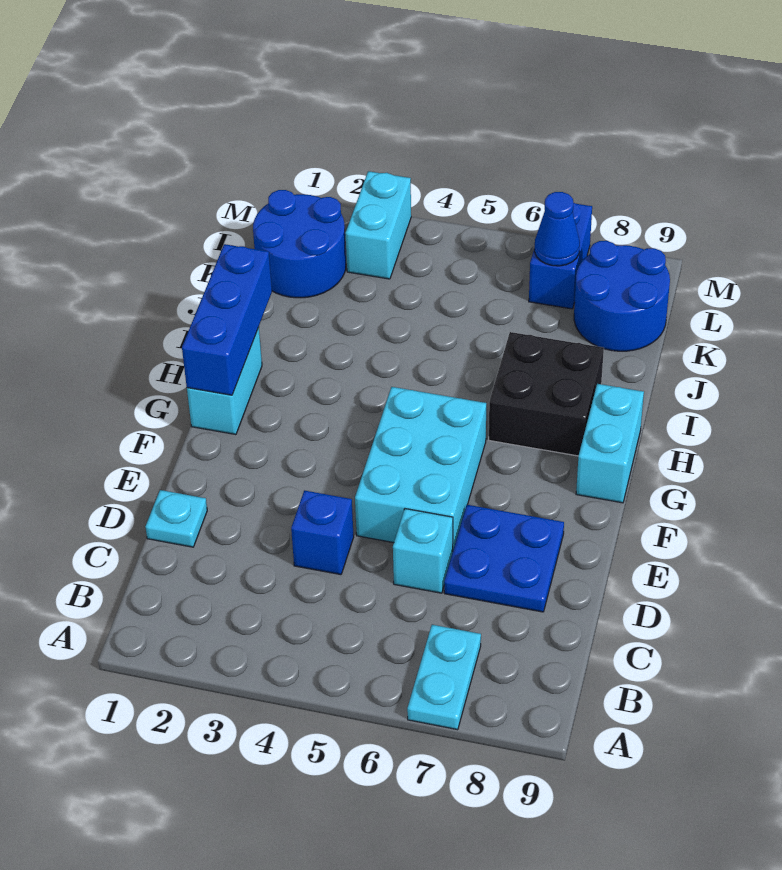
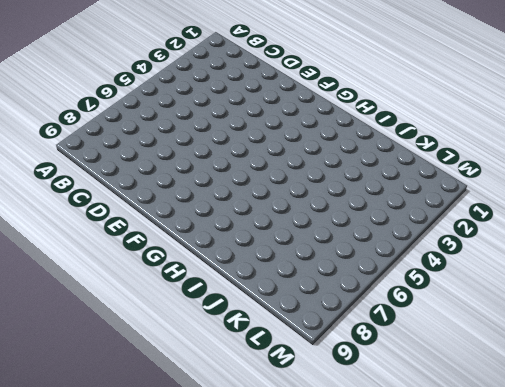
none -> cyan 1x2 plate [407,625,481,730]
none -> cyan 1x1 plate [145,490,207,547]
none -> blue 1x1 brick [291,490,354,575]

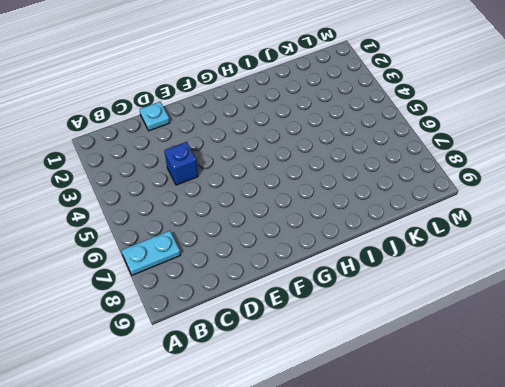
none -> cyan 1x1 brick [393,509,453,593]
none -> blue 2x2 plate [444,505,564,612]
none -> cyan 2x3 brick [355,387,486,549]

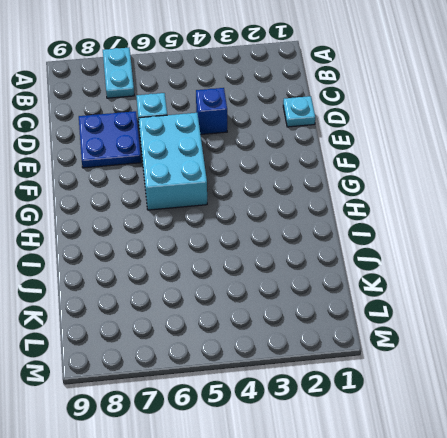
none -> cyan 1x2 brick [187,327,262,435]
none -> cyan 1x2 brick [576,384,644,503]
none -> black 2x2 brick [489,332,604,456]

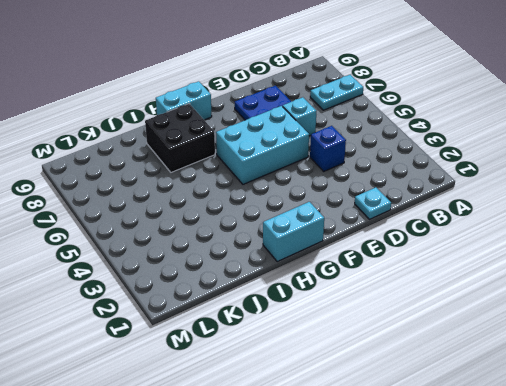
none -> blue 2x2 round brick [253,190,346,298]
none -> blue 2x2 round brick [574,241,670,351]
none -> cyan 1x2 brick [345,171,411,279]

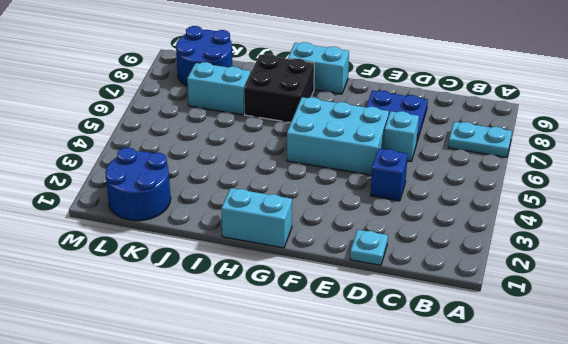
cyan 1x2 brick [187,62,250,115] -> cyan 1x2 brick moved to [345,171,411,279]
none -> blue 1x2 brick [529,203,592,309]
none -> blue 1x3 brick [182,244,272,395]
none -> blue 1x1 cone [534,192,580,266]

